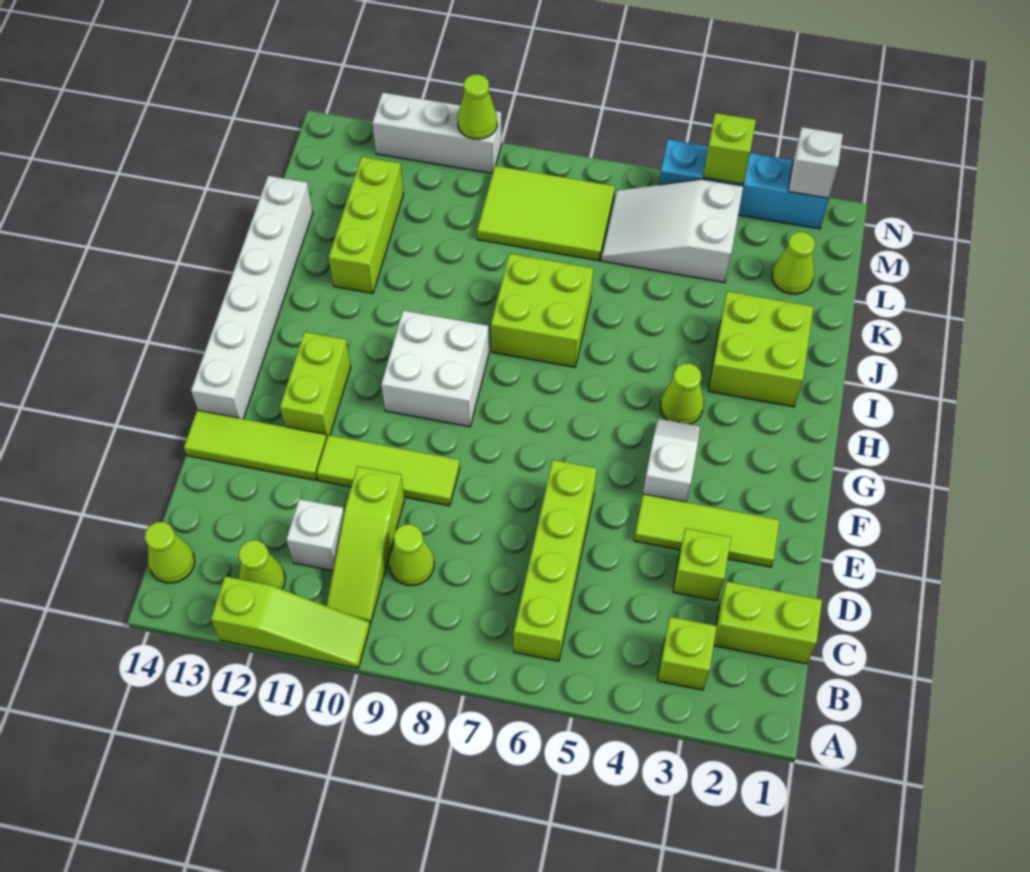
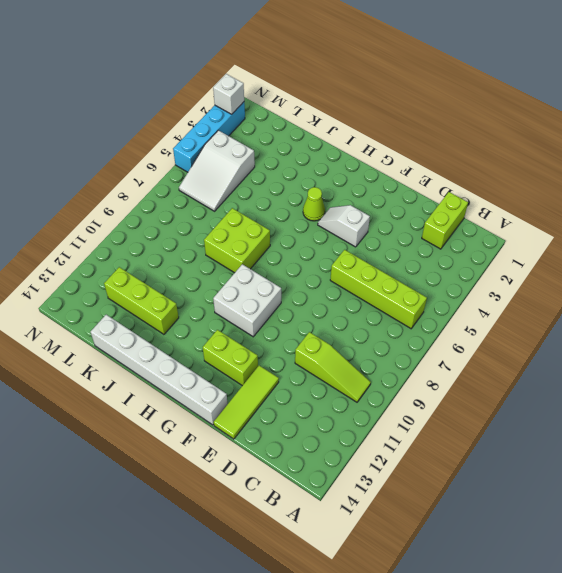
none -> lime 1x3 slope [211,576,370,668]
none -> lime 1x1 brick [657,617,717,690]
none -> lime 1x1 cone [239,540,285,589]

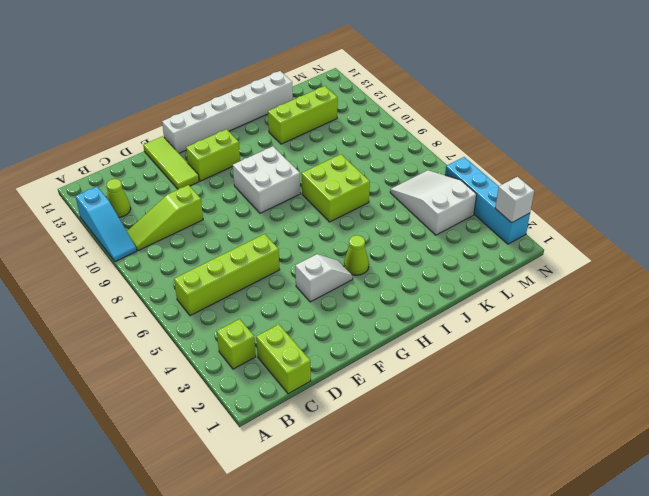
cyan 1x3 slope [76,187,137,262] -> lime 1x3 slope [211,576,370,668]
none -> lime 1x1 cone [145,522,195,583]
none -> lime 1x1 cone [389,524,434,586]
none -> white 1x1 brick [286,499,344,571]

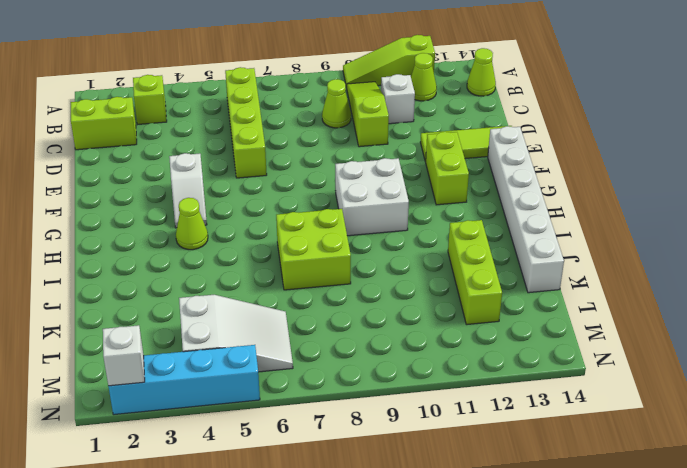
none -> lime 1x1 brick [673,528,731,601]
none -> lime 1x3 tile [634,494,780,567]
none -> lime 1x3 tile [317,435,460,506]

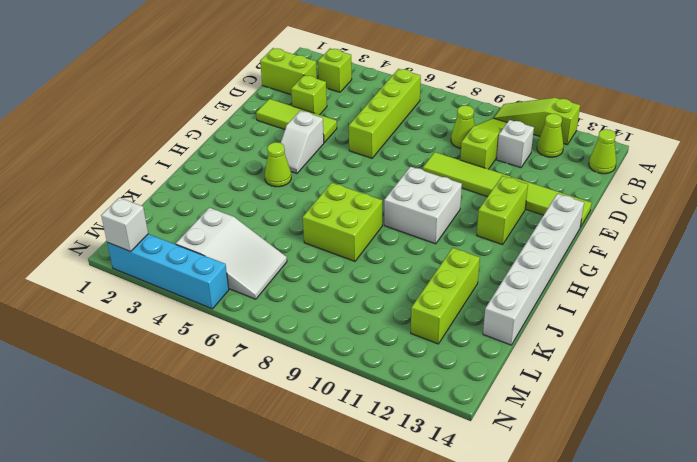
none -> lime 2x2 brick [708,291,813,407]
none -> lime 1x1 cone [772,232,815,294]
none -> lime 2x3 tile [477,166,615,261]

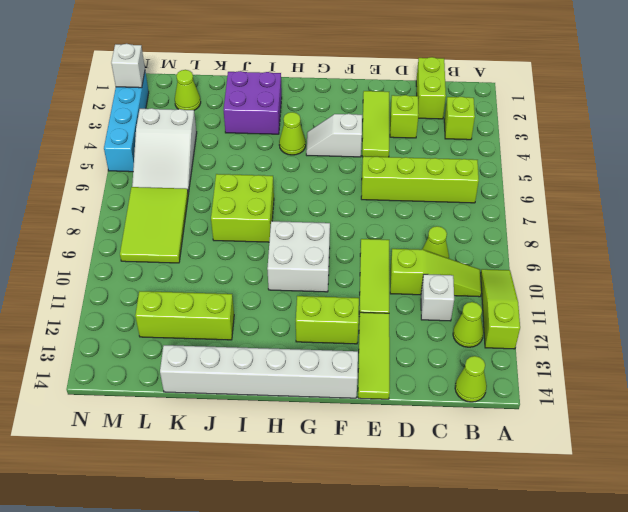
purple 2x2 brick [224,71,282,134] -> lime 2x2 brick [708,291,813,407]
none -> white 1x3 brick [372,92,502,174]
none -> lime 1x1 brick [703,113,756,184]
none -> lime 1x1 cone [458,74,497,139]

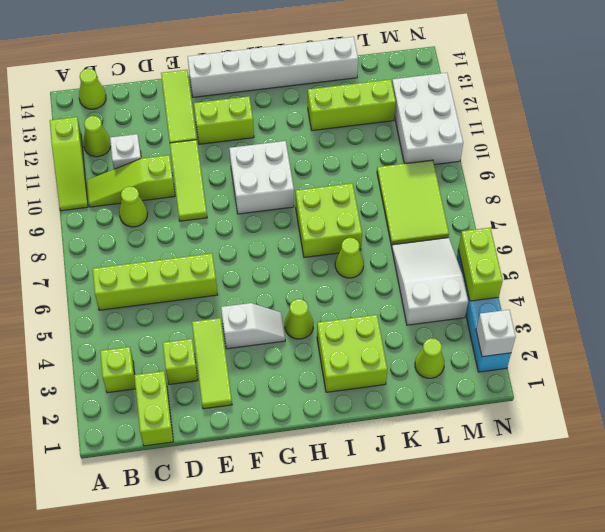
lime 1x1 cone [335,238,364,278] -> lime 1x1 cone moved to [458,74,497,139]
white 2x3 brick [392,73,463,165] -> white 1x3 brick [372,92,502,174]
lime 1x2 brick [458,228,503,301] -> lime 1x1 brick [703,113,756,184]

